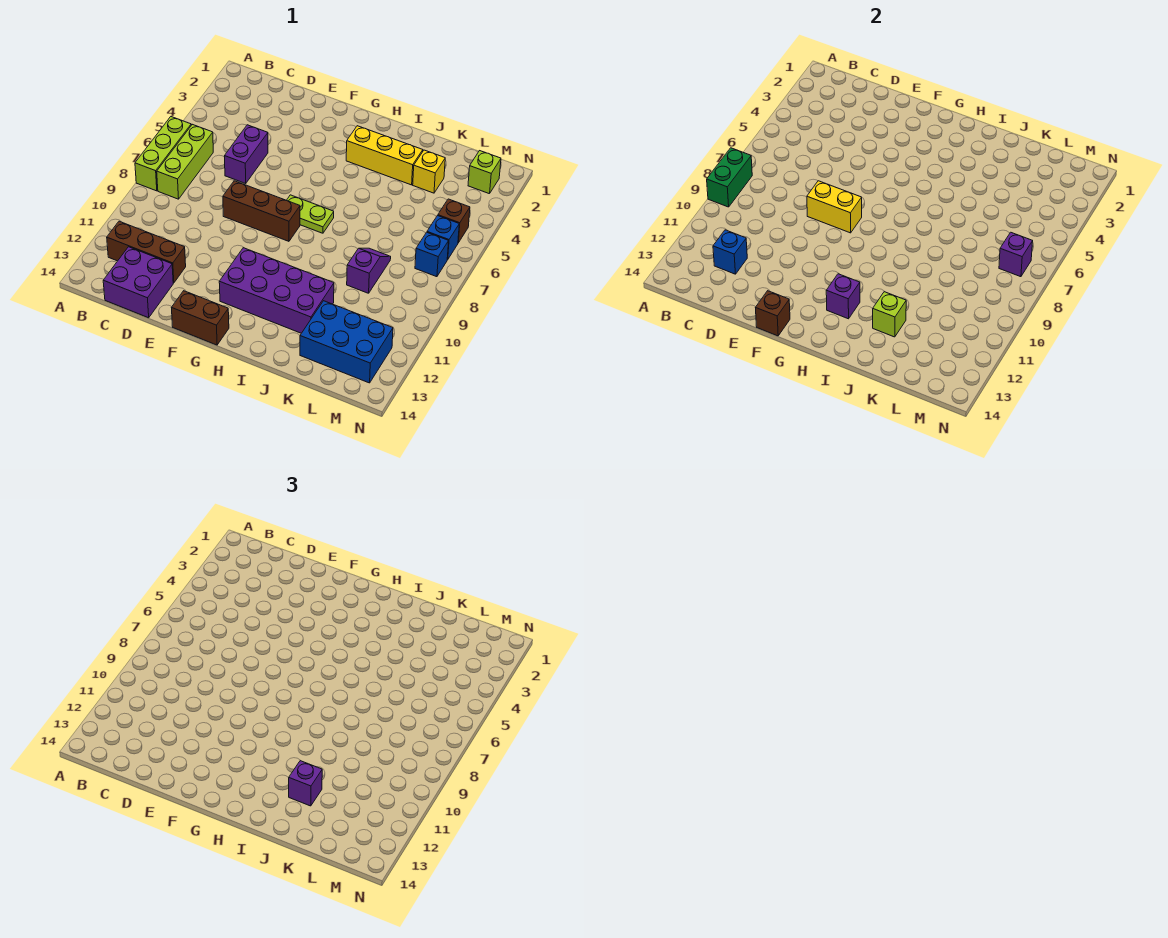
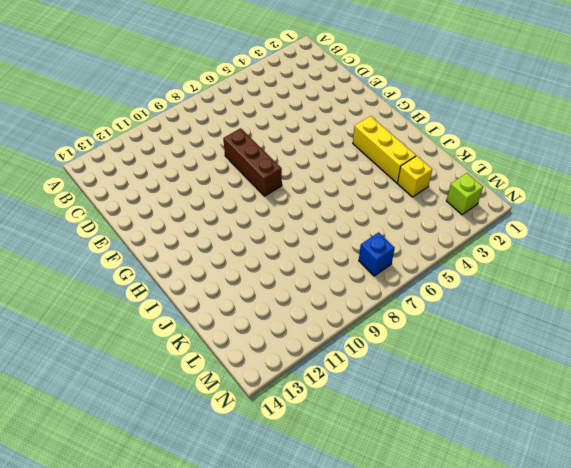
none -> lime 1x3 brick [135,117,191,191]
none -> lime 1x3 brick [157,124,213,199]
none -> brown 1x3 brick [107,221,186,283]

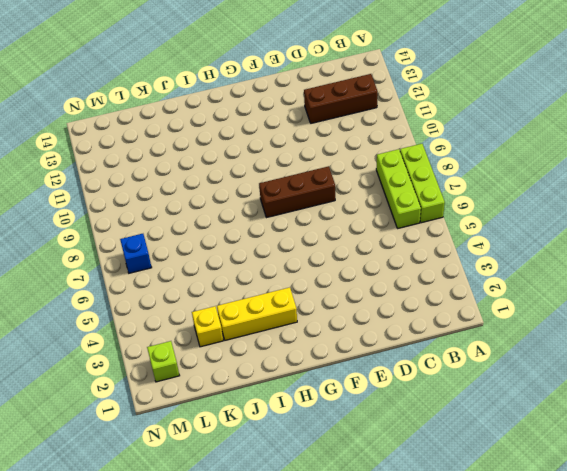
none -> purple 2x2 brick [103,247,173,318]
none -> purple 1x2 brick [225,125,268,183]
none -> brown 1x2 brick [172,291,229,345]

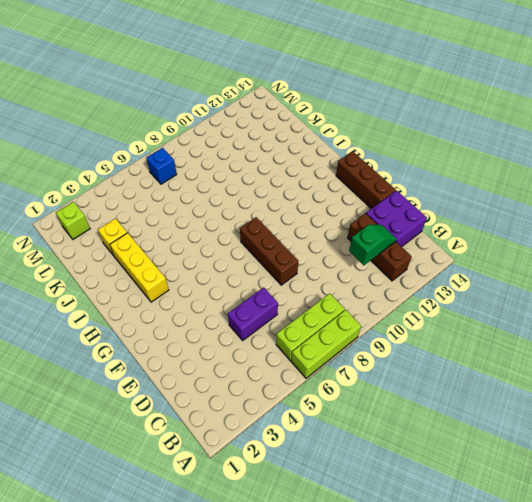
green 1x2 slope [349,225,396,265] -> blue 1x1 brick [713,230,747,274]
brown 1x3 brick [336,151,396,209] -> brown 1x2 brick [172,291,229,345]
none -> lime 1x2 plate [287,195,334,233]
none -> purple 2x4 brick [219,248,334,333]
none -> purple 1x2 slope [347,248,391,293]

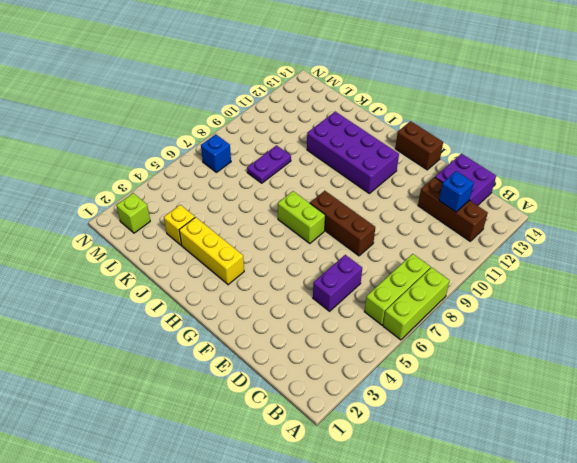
lime 1x2 brick [278,191,325,244] -> lime 1x2 plate [287,195,334,233]
purple 1x2 plate [247,146,291,183] -> purple 1x2 slope [347,248,391,293]
none -> blue 2x3 brick [300,301,393,383]
none -> brown 1x1 brick [438,199,470,243]
none -> blue 1x1 brick [427,216,459,259]

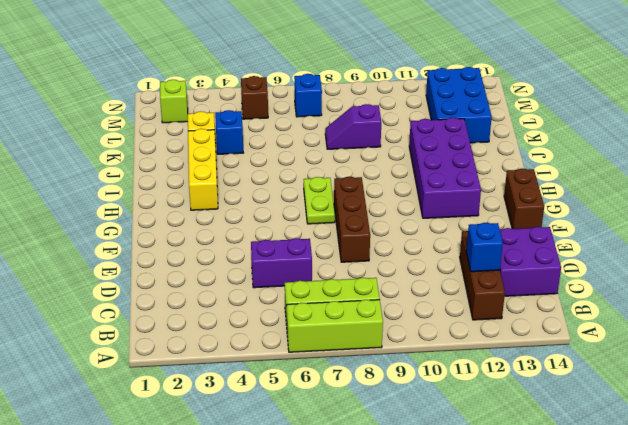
blue 1x1 brick [215,110,243,154] -> blue 1x1 brick moved to [427,216,459,259]
none -> green 1x2 brick [707,148,752,207]
none -> yellow 1x2 brick [807,181,862,233]
none -> brown 1x1 brick [756,291,790,336]

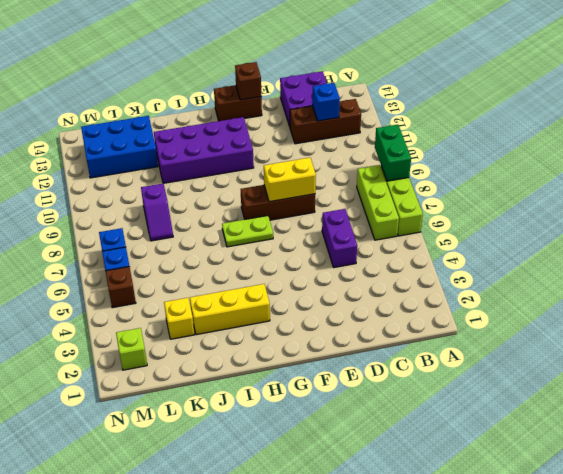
none -> purple 1x1 brick [826,274,860,319]
none -> lime 1x1 brick [873,292,906,337]
none -> purple 1x1 brick [999,232,1033,277]

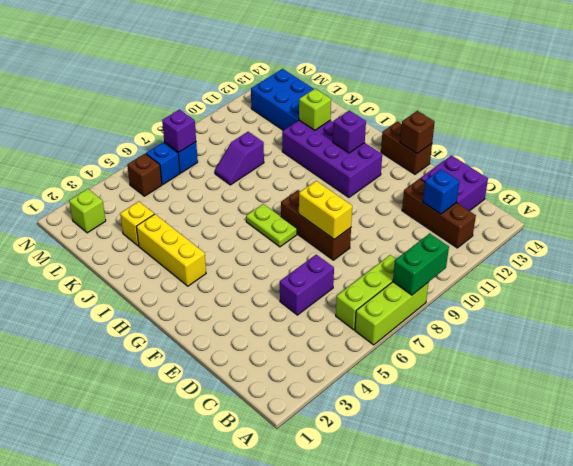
none -> purple 1x1 brick [289,761,322,806]

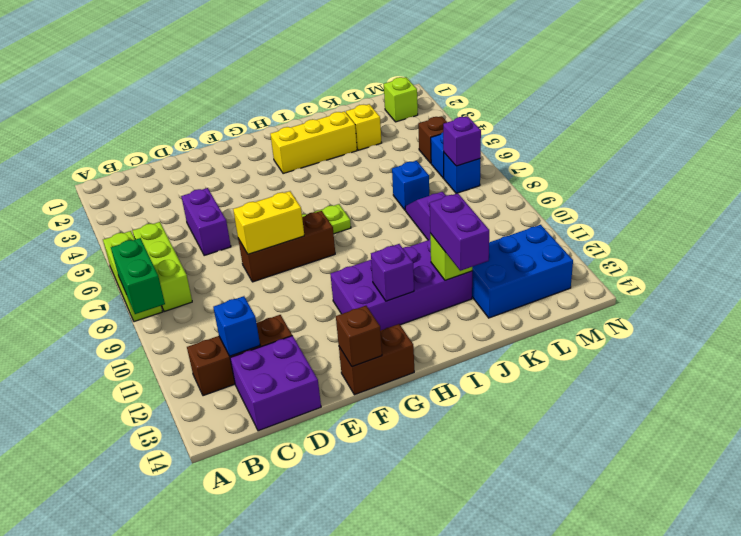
purple 1x2 brick [430,193,489,271] -> purple 1x1 brick [289,761,322,806]
blue 1x1 brick [392,161,429,210] -> none

